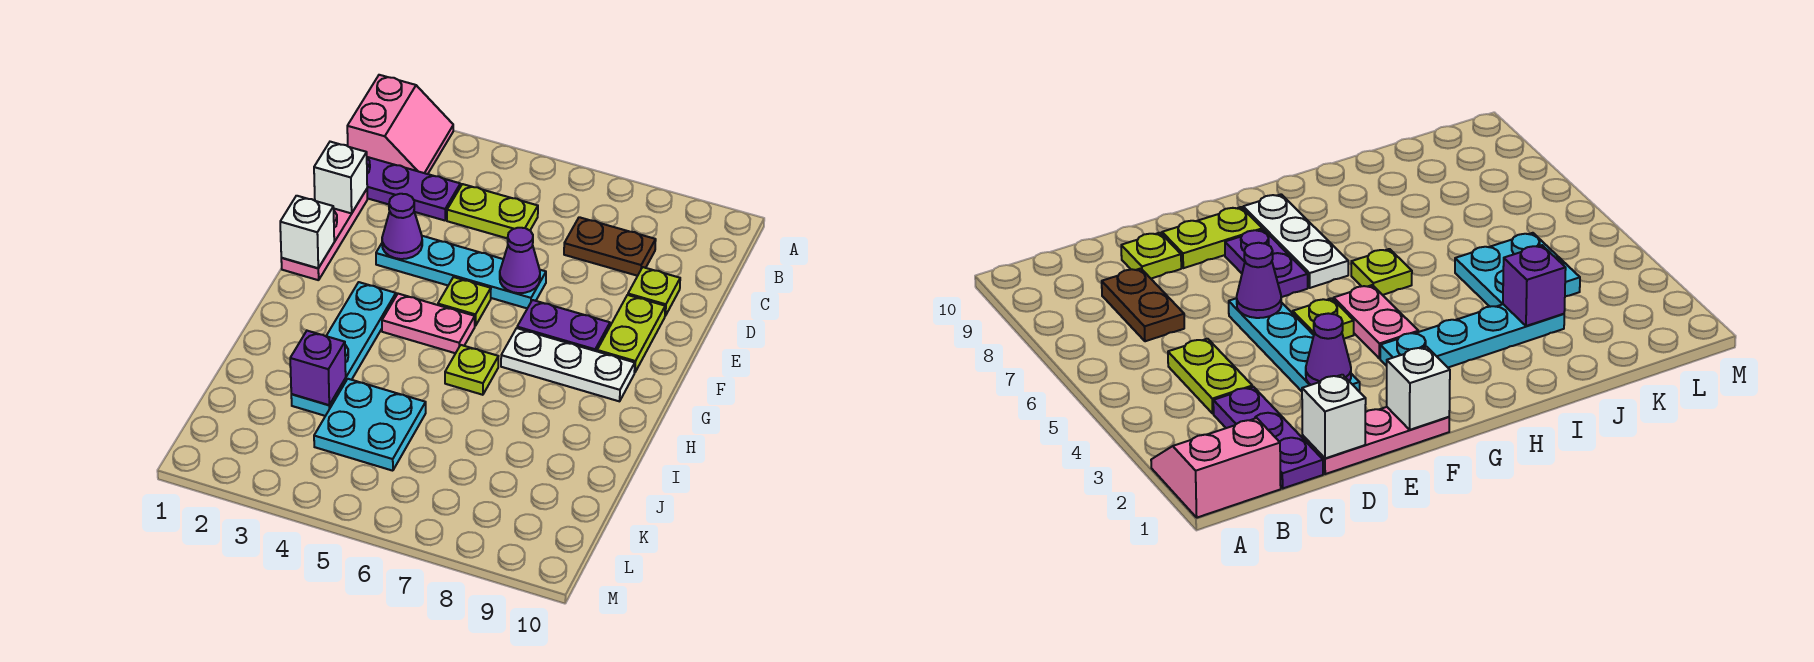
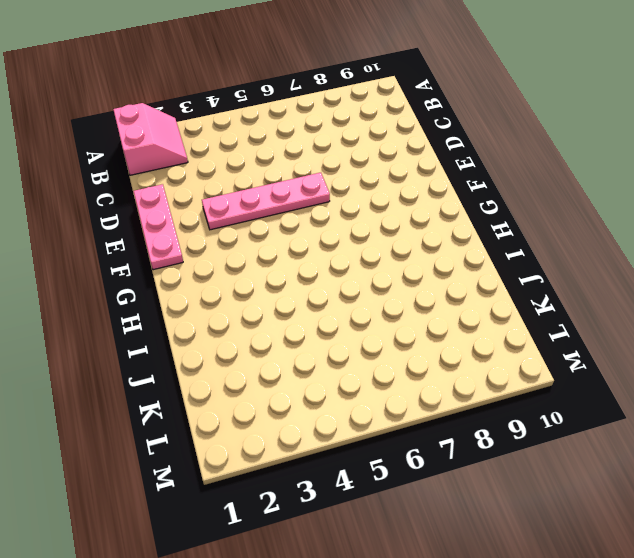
pink 1x4 plate [202,173,330,230] -> cyan 1x4 plate [376,236,546,308]
none -> purple 1x3 plate [367,157,460,220]
none -> lime 1x2 plate [447,184,538,239]
none -> brown 1x2 plate [564,217,656,276]

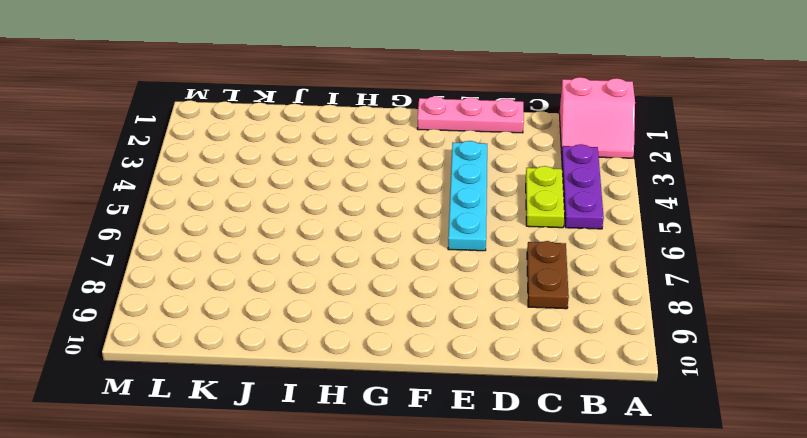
purple 1x3 plate [562,144,604,229] -> purple 1x3 plate moved to [367,157,460,220]
none -> lime 1x1 plate [628,267,680,316]
none -> lime 1x2 plate [597,295,665,373]
none -> lime 1x1 plate [438,277,491,326]

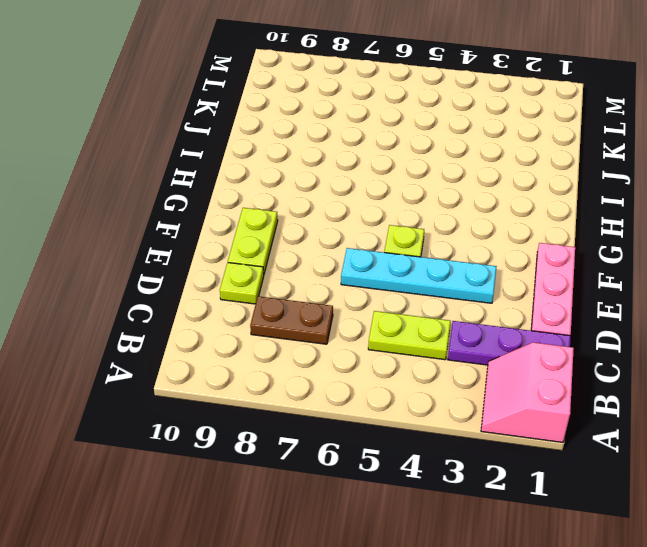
none -> purple 1x2 plate [517,300,610,351]
none -> cyan 1x4 plate [291,282,396,416]
none -> pink 1x2 plate [382,294,475,353]

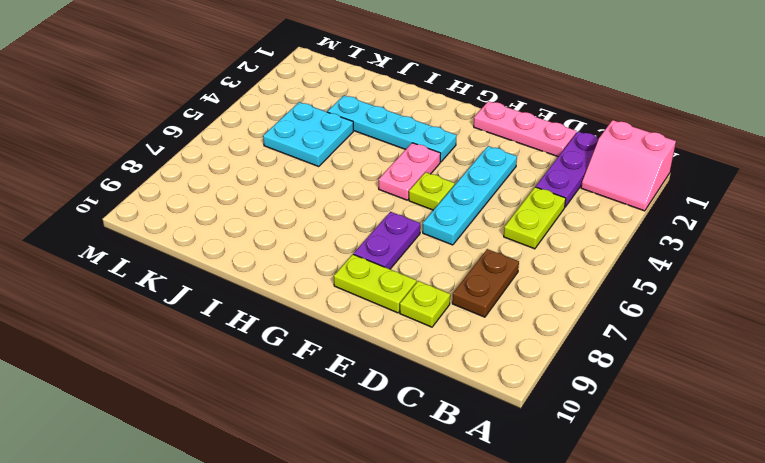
none -> white 1x3 plate [501,328,635,401]
none -> lime 1x1 plate [445,345,498,395]
none -> white 1x1 brick [314,142,367,213]

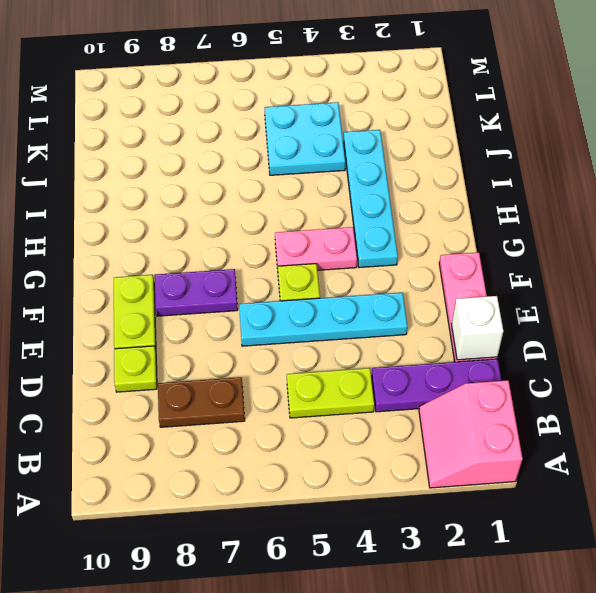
none -> white 1x3 plate [501,328,635,401]
none -> lime 1x1 plate [445,345,498,395]
none -> purple 1x1 cone [382,194,422,259]

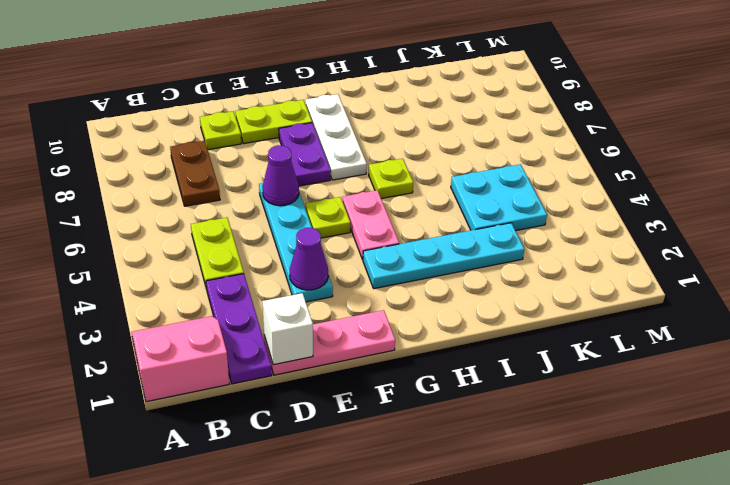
none -> white 1x1 brick [280,196,334,268]
none -> purple 1x1 brick [290,331,346,405]

